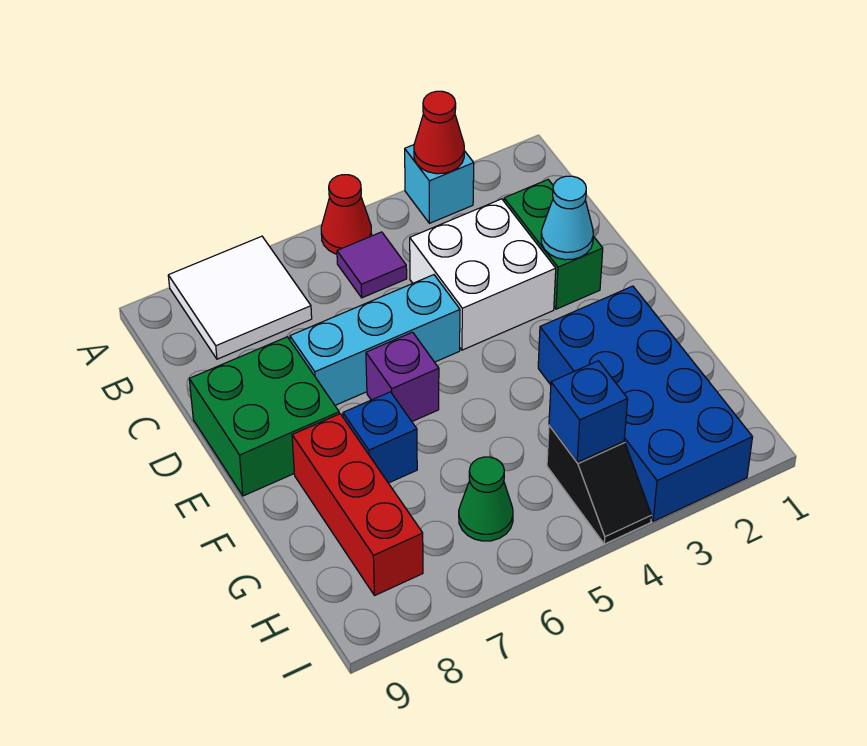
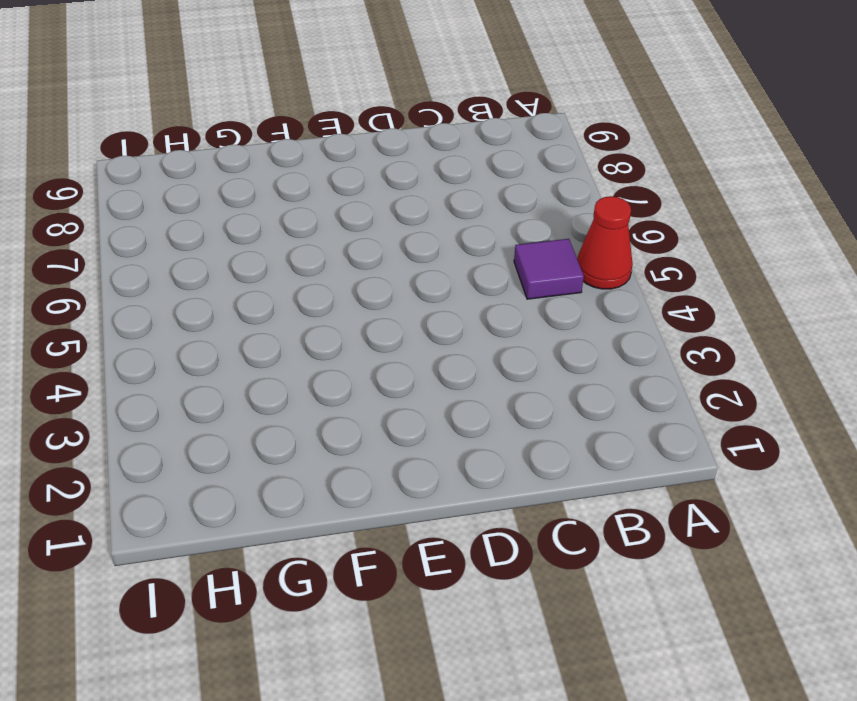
none -> cyan 1x1 brick [405,145,474,223]
none -> white 2x2 tile [168,236,312,359]
none -> green 1x2 brick [504,180,603,309]

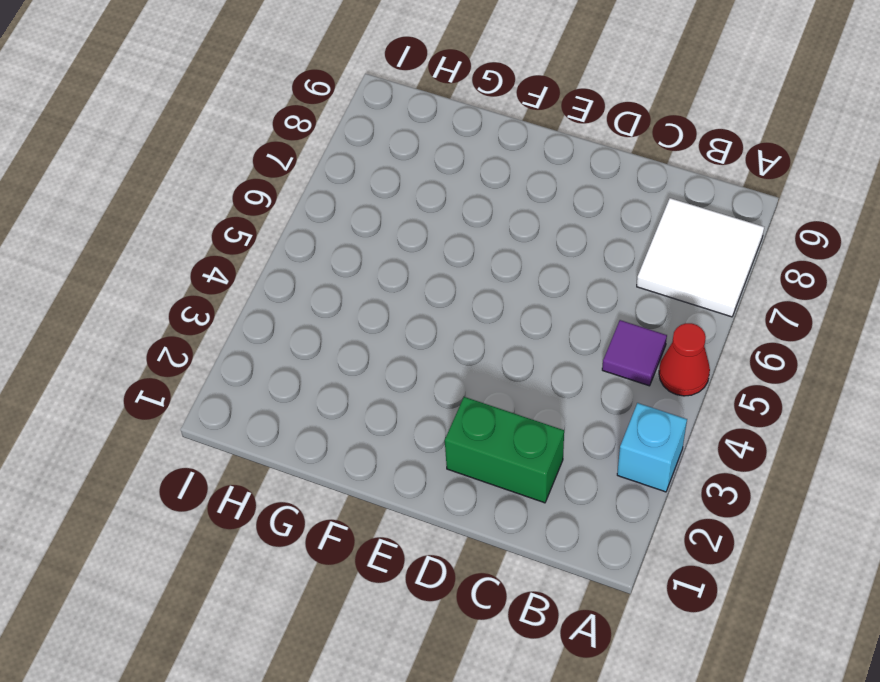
none -> white 2x2 brick [410,199,556,350]
none -> cyan 1x3 brick [290,275,460,405]
none -> green 2x2 brick [189,337,339,496]

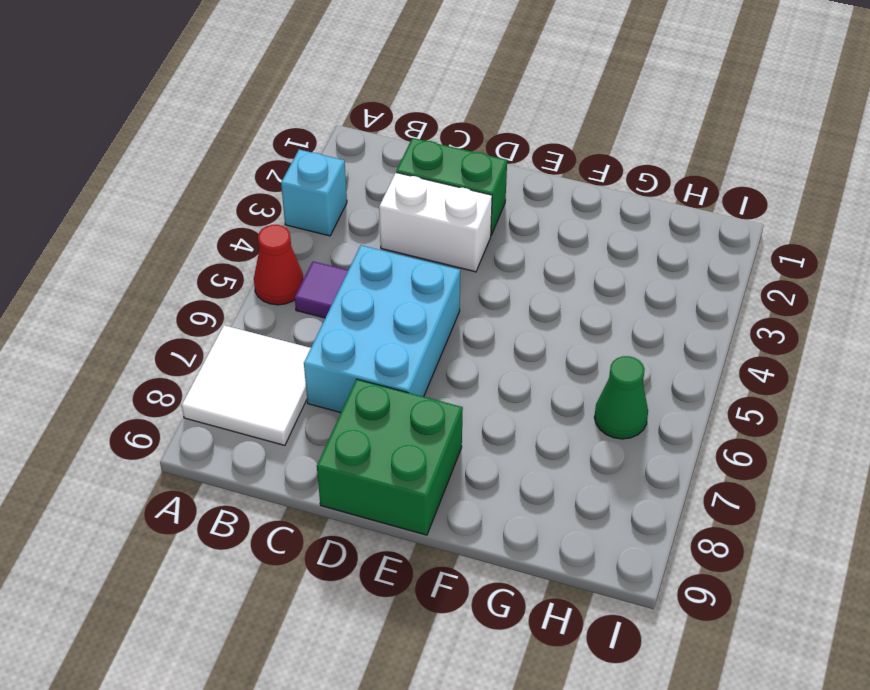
white 1x2 brick [379,173,492,272] -> white 2x2 brick [410,199,556,350]
cyan 2x3 brick [304,245,460,413] -> cyan 1x3 brick [290,275,460,405]
none -> purple 1x1 brick [366,332,439,421]
none -> blue 2x4 brick [538,286,752,521]
none -> blue 1x1 brick [343,392,417,483]

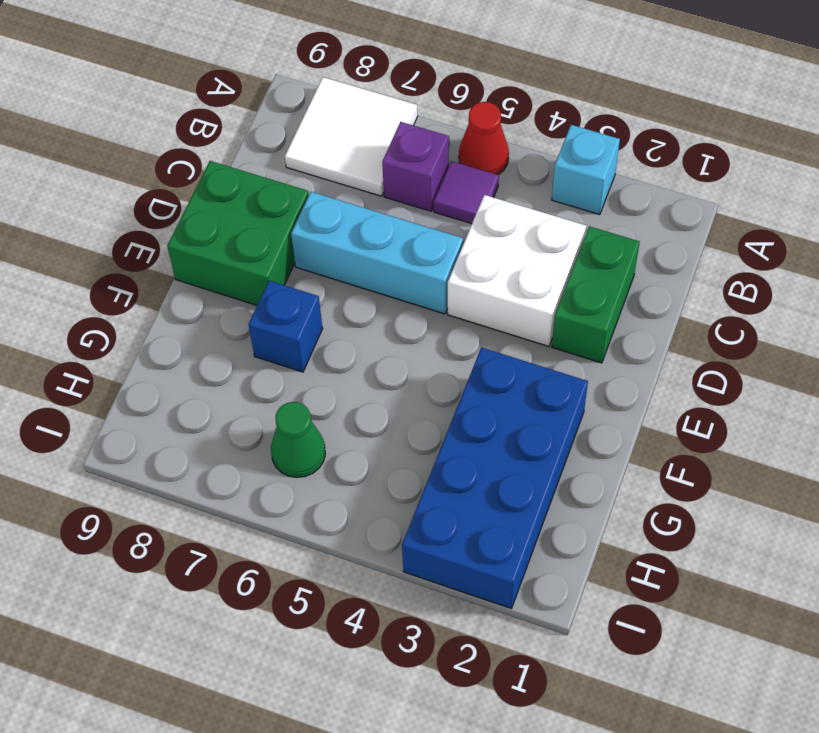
purple 1x1 brick [382,122,449,211] -> purple 1x1 brick moved to [366,332,439,421]
none -> red 1x3 brick [292,414,423,596]
none -> black 1x2 slope [547,425,651,544]
none -> red 1x1 cone [414,91,464,174]

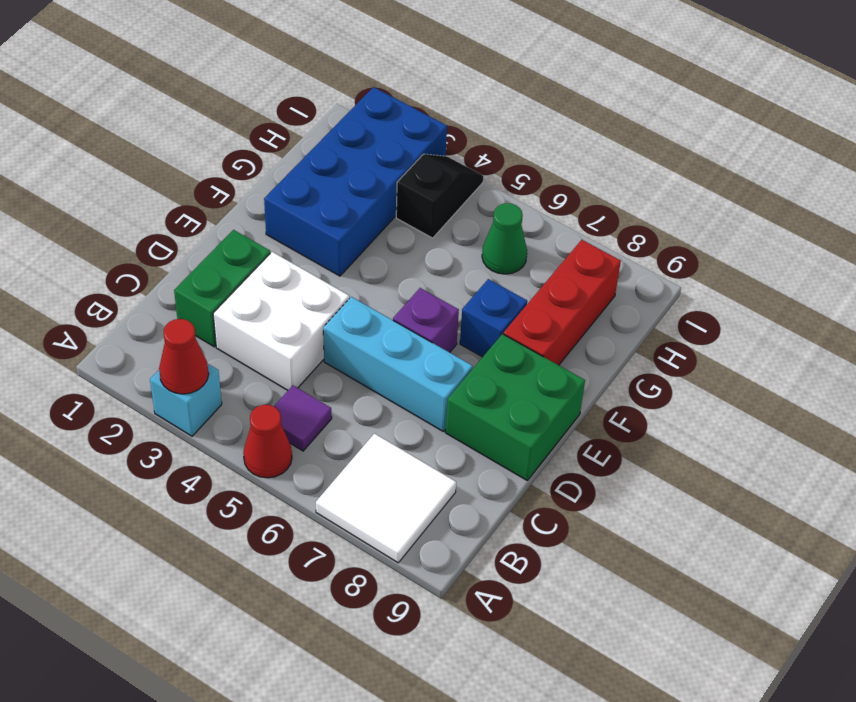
none -> cyan 1x1 cone [541,176,593,260]
none -> blue 1x1 brick [549,361,628,462]

